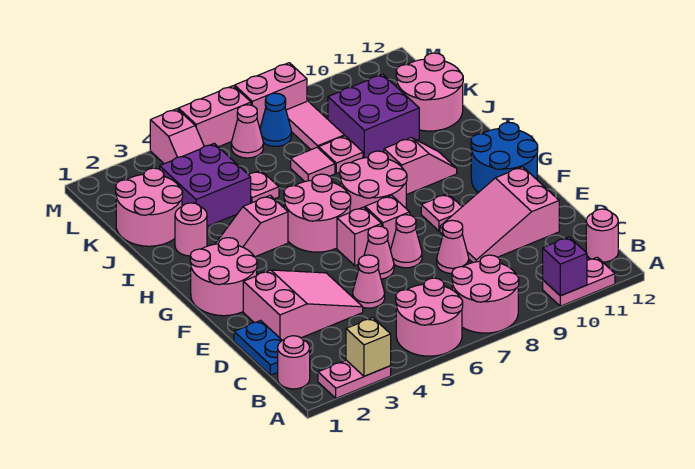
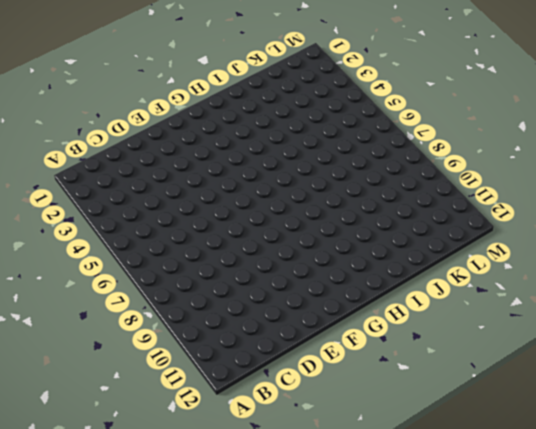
none -> pink 1x2 plate [318,360,391,398]
none -> pink 2x2 round brick [396,278,463,356]
none -> pink 2x2 round brick [452,255,519,333]
none -> pink 1x2 plate [543,257,615,306]

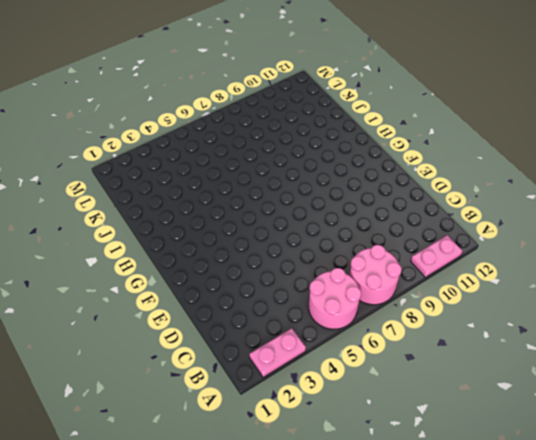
none -> pink 1x1 round brick [278,336,310,389]
none -> pink 1x1 round brick [586,209,618,262]
none -> blue 1x2 plate [234,320,282,375]
none -> pink 2x3 slope [243,270,363,341]

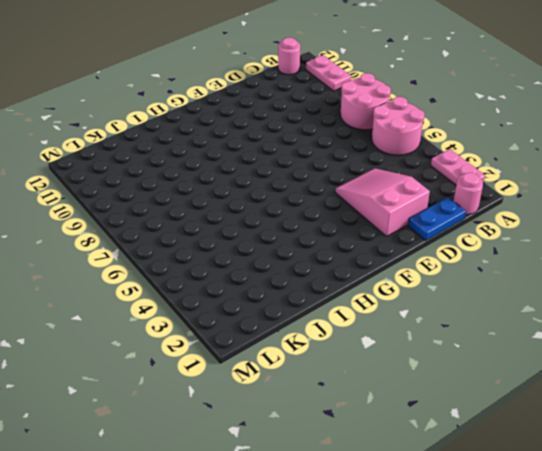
none -> pink 1x1 cone [353,255,385,308]
none -> pink 1x1 cone [437,220,469,274]
none -> pink 2x3 slope [440,167,559,262]
none -> pink 1x1 cone [364,226,394,279]

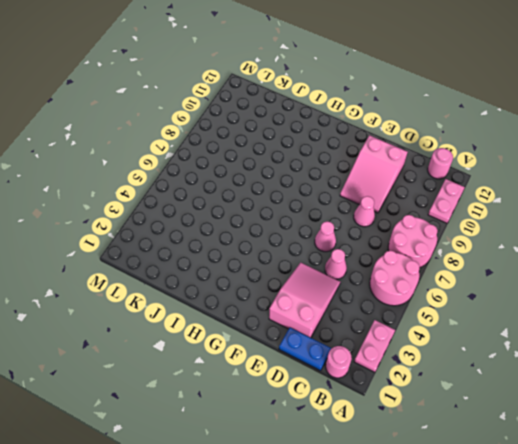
none -> pink 1x1 cone [390,215,422,268]
none -> pink 2x2 round brick [190,238,257,316]
none -> pink 1x1 brick [337,207,382,266]
none -> pink 1x1 brick [365,196,410,250]

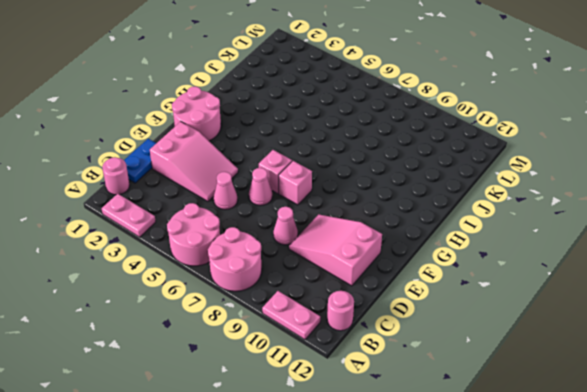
none -> pink 1x1 cone [390,215,422,268]
none -> pink 1x1 plate [421,194,462,231]
none -> blue 2x2 round brick [471,122,538,193]
none -> pink 2x2 round brick [284,174,351,252]

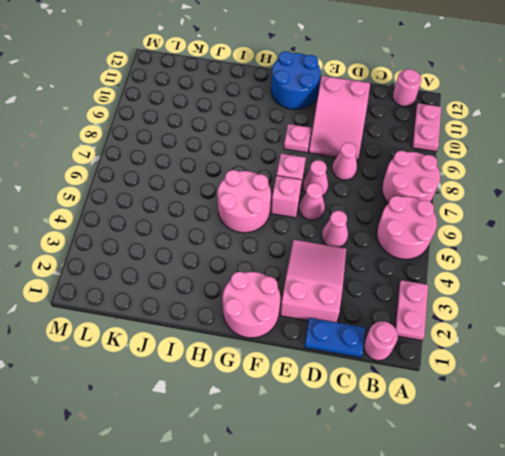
none -> pink 2x2 round brick [340,151,407,212]
none -> pink 1x2 slope [216,195,288,257]
none -> pink 1x2 slope [384,138,457,195]
none -> pink 1x1 round brick [175,203,207,256]

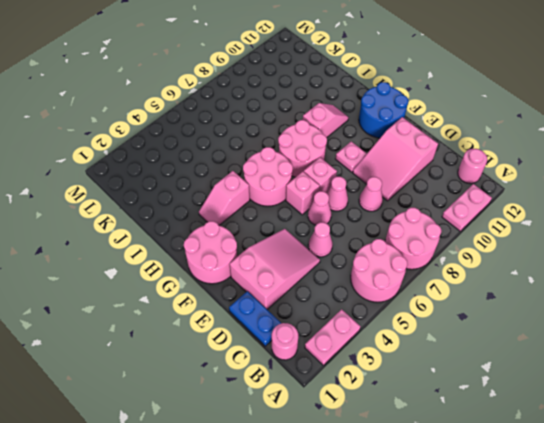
none -> pink 1x1 round brick [175,203,207,256]
none -> pink 2x2 round brick [116,168,183,246]
none -> purple 2x2 brick [160,143,251,226]
none -> pink 1x1 plate [249,170,279,203]

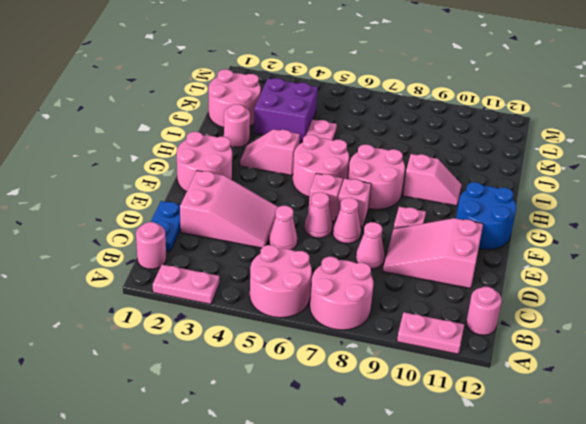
none -> pink 1x1 tile [291,147,335,181]
none -> pink 1x1 plate [319,136,363,173]
none -> purple 2x2 brick [328,74,419,158]
none -> pink 2x2 round brick [396,53,463,131]

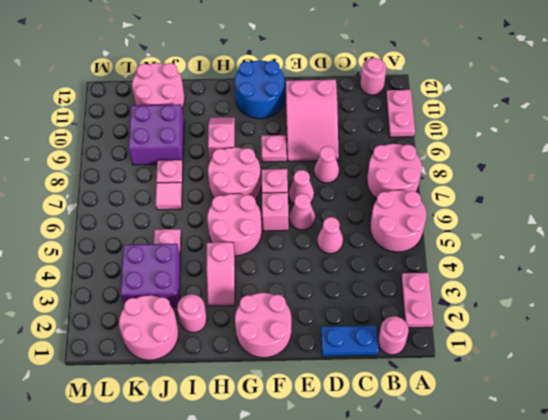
none -> pink 2x3 slope [243,270,363,341]
none -> pink 1x2 tile [286,101,344,150]
none -> pink 1x2 slope [150,109,204,164]
none -> pink 1x1 cone [231,105,263,158]

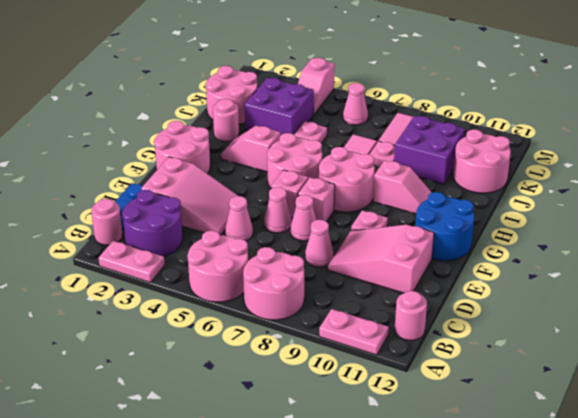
purple 2x2 round brick [122,190,183,256] -> none
none -> blue 1x1 cone [260,93,291,146]
none -> pink 1x2 brick [178,86,251,147]
none -> pink 1x2 brick [235,63,307,128]
none -> tan 1x1 brick [346,318,391,376]

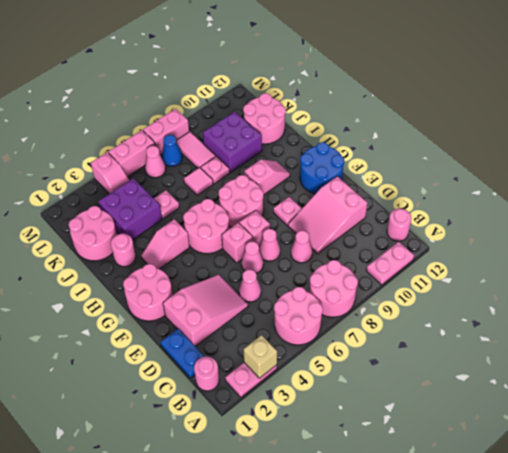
none -> purple 1x1 brick [543,237,587,296]

